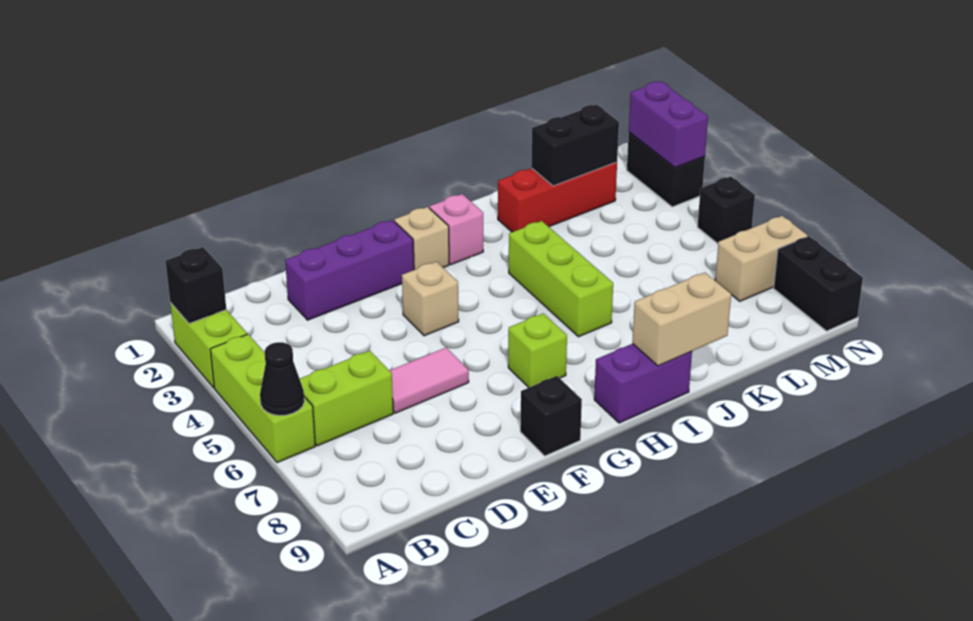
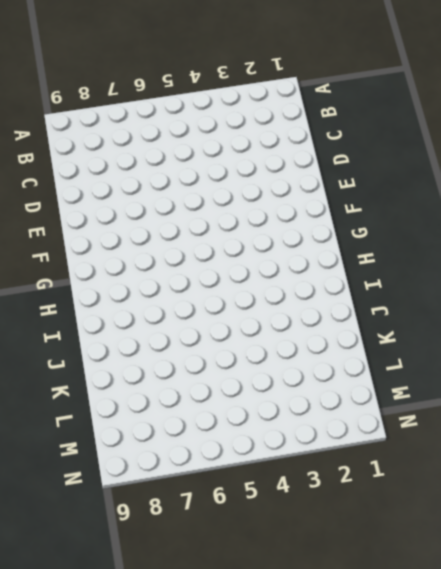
none -> lime 1x2 brick [170,303,247,388]
none -> lime 1x3 brick [210,334,315,463]
none -> lime 1x2 brick [300,350,393,446]

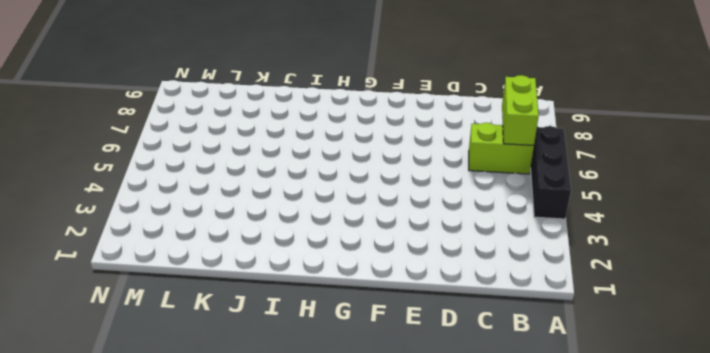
black 1x3 brick [531,126,571,219] -> lime 1x3 brick [210,334,315,463]
lime 1x2 brick [502,75,539,145] -> lime 1x2 brick moved to [170,303,247,388]
none -> purple 1x3 brick [285,220,414,320]
none -> pink 1x2 tile [389,348,469,413]
none -> tan 1x1 brick [402,262,459,336]

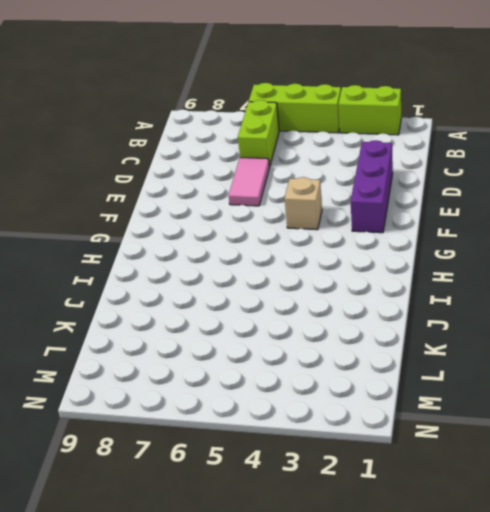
none -> black 1x1 brick [520,376,582,456]
none -> tan 1x1 brick [394,207,449,270]
none -> lime 1x1 brick [508,313,567,388]

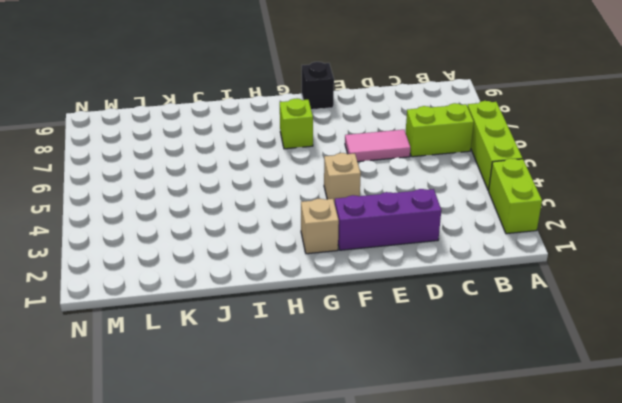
none -> pink 1x1 brick [429,194,483,265]
none -> purple 1x2 brick [594,344,692,423]
none -> lime 1x3 brick [509,221,613,337]

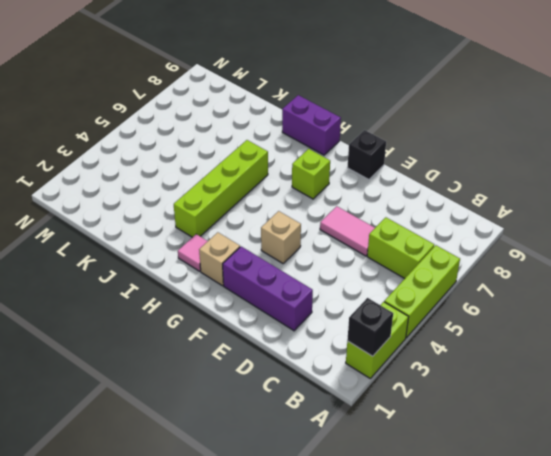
pink 1x1 tile [178,234,208,271] -> pink 1x1 brick [429,194,483,265]
lime 1x4 brick [174,140,268,237] -> lime 1x3 brick [509,221,613,337]
none -> red 1x3 brick [498,162,617,232]
none -> tan 1x2 brick [715,216,808,301]
none -> black 1x2 brick [627,132,705,207]

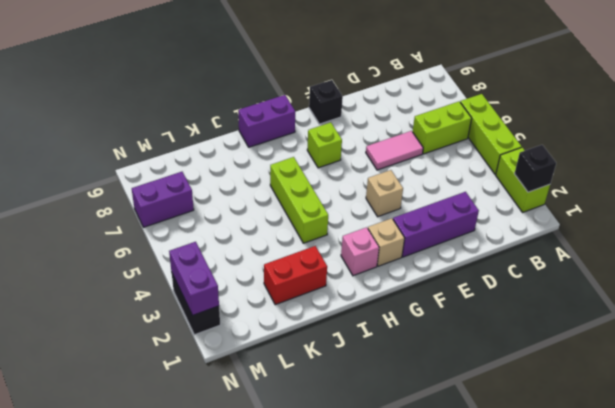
red 1x2 brick [264,246,327,305] -> red 1x3 brick [498,162,617,232]
purple 1x2 brick [132,172,194,227] -> tan 1x2 brick [715,216,808,301]
none -> black 1x1 brick [698,176,755,243]
none -> black 1x2 brick [774,236,863,331]
none -> black 1x1 cone [260,342,304,416]

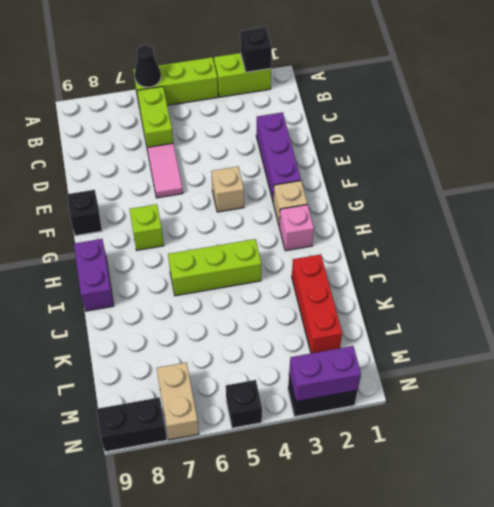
none -> tan 1x2 brick [632,272,731,366]
none -> black 1x2 brick [531,105,619,186]

